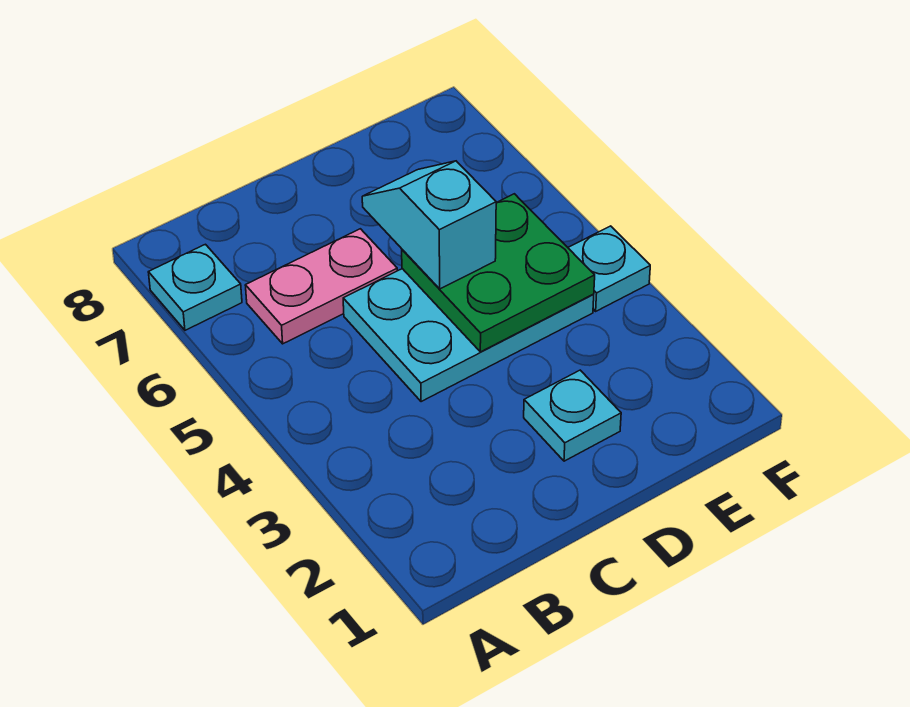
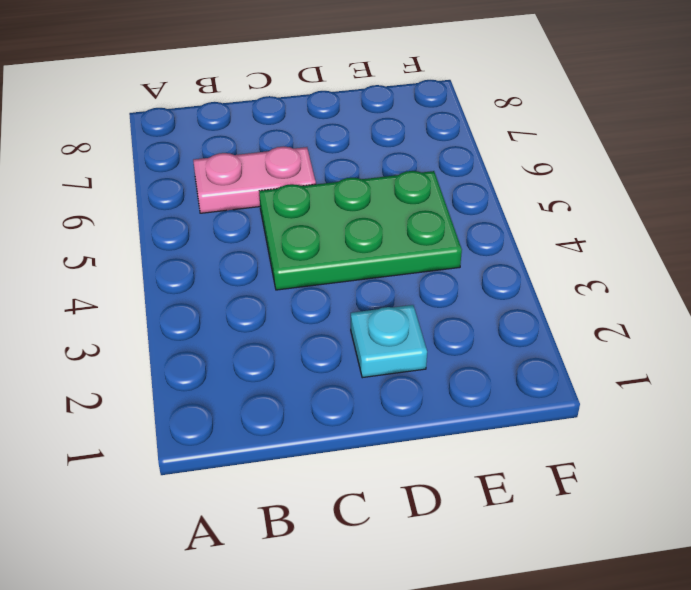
green 2x3 plate [259,171,462,290] -> cyan 2x3 plate [343,269,594,402]
none -> cyan 1x1 plate [148,244,242,330]
none -> cyan 1x1 plate [568,226,650,311]

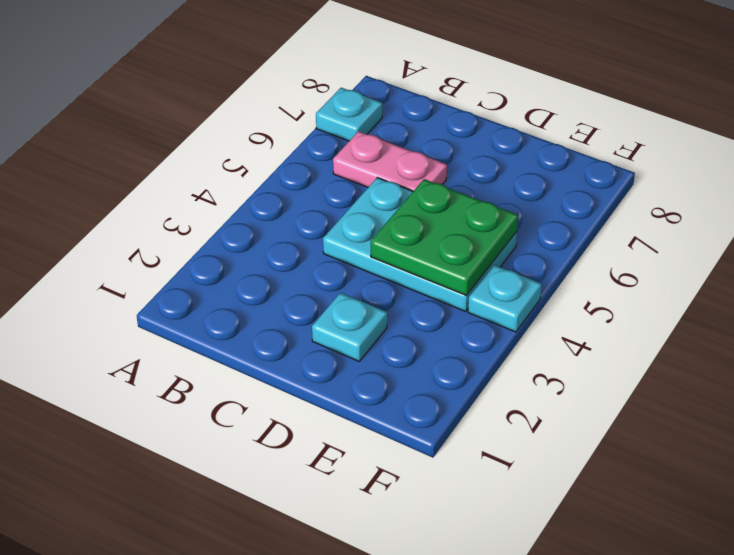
none -> cyan 1x2 slope [362,161,496,289]

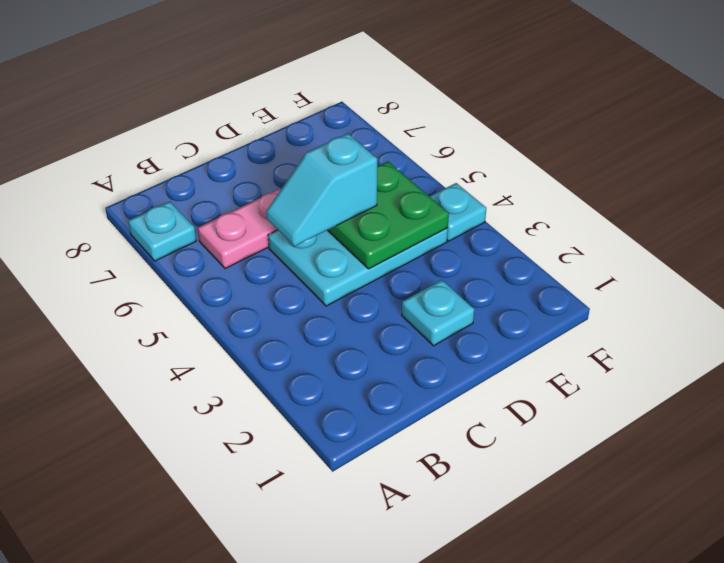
cyan 1x2 slope [266,133,377,246] -> cyan 1x2 slope turned to [362,161,496,289]

